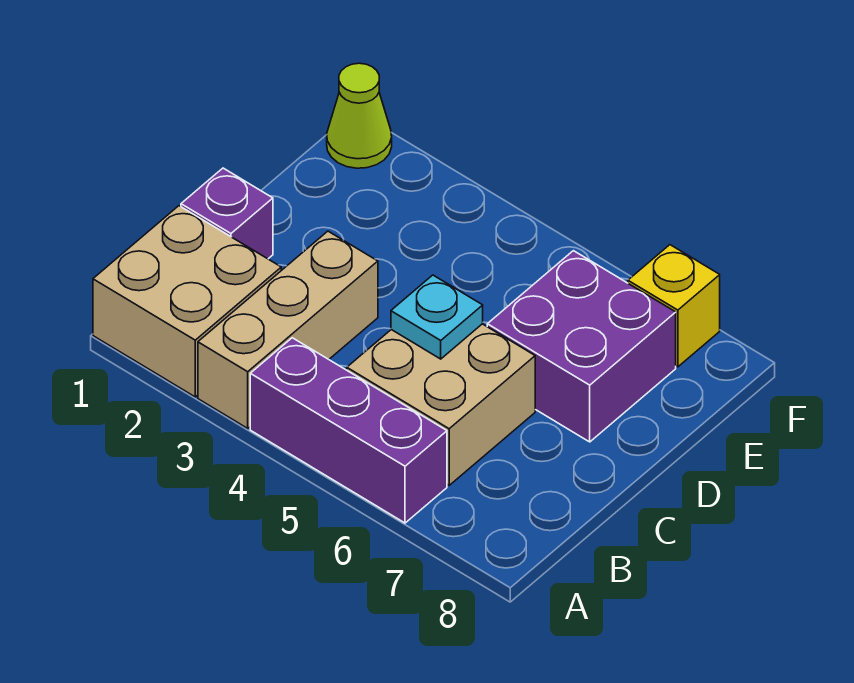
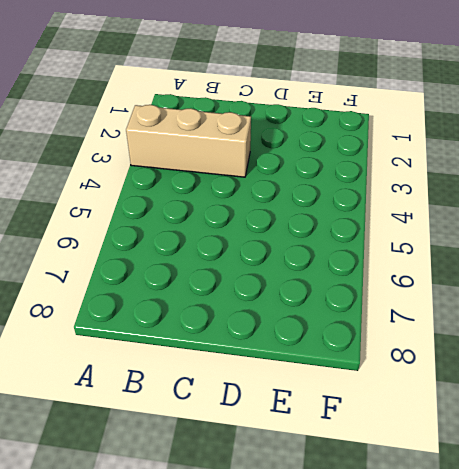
none -> tan 2x2 brick [93,206,281,397]
none -> purple 1x3 brick [250,338,447,523]

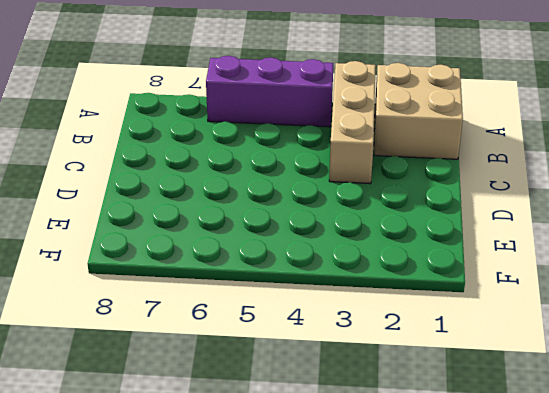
none -> tan 2x2 brick [347,324,535,485]
none -> purple 1x1 brick [181,168,273,259]

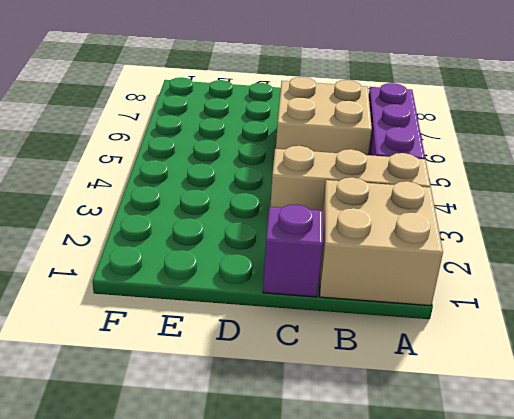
none -> purple 2x2 brick [487,251,676,442]
none -> lime 1x1 cone [327,63,392,168]

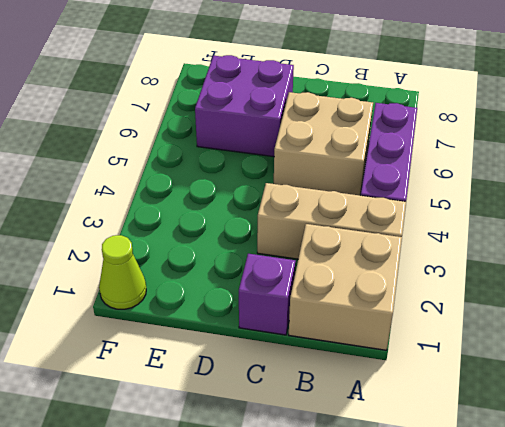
none -> yellow 1x1 brick [628,245,720,367]
none -> cyan 1x1 plate [391,275,483,359]

